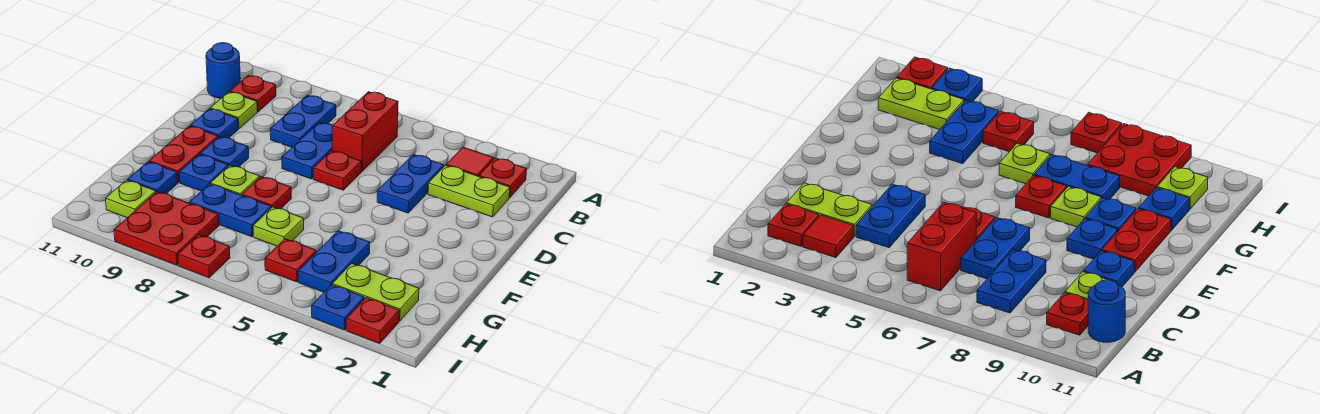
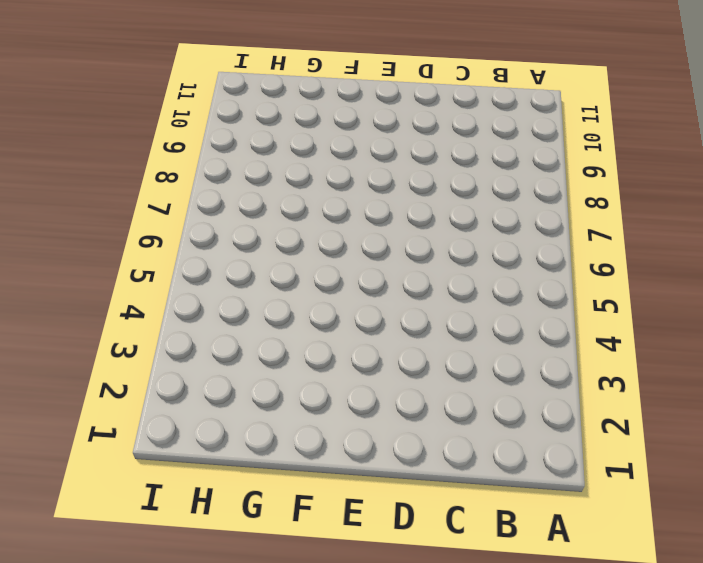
none -> red 1x1 plate [479,158,527,198]
none -> red 1x1 tile [446,147,494,177]
none -> red 1x2 brick [332,92,398,172]

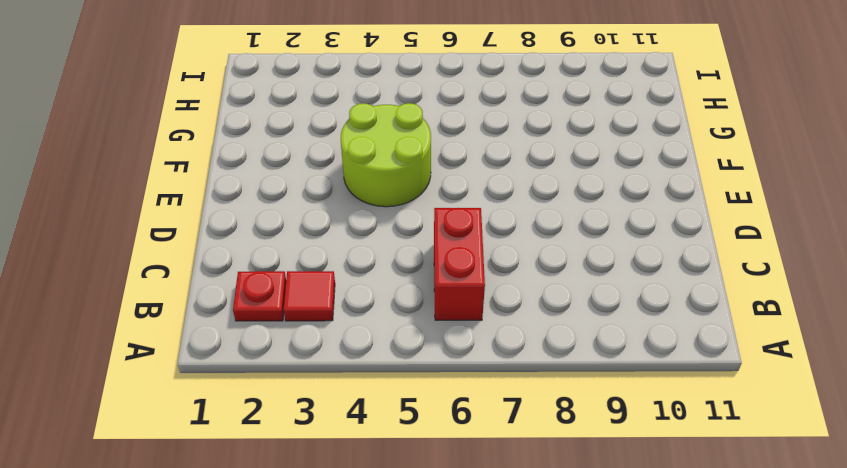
lime 2x2 round brick [341,103,431,207] -> none
none -> blue 1x2 plate [270,95,336,147]
none -> red 1x1 plate [230,76,276,112]
none -> blue 1x1 round brick [206,43,240,98]

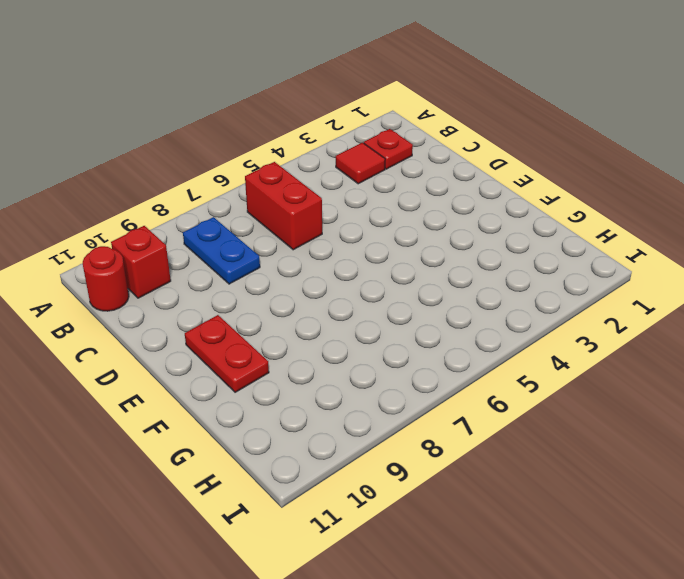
red 1x1 brick [111,226,171,298] -> red 1x1 plate [230,76,276,112]
red 1x1 round brick [83,246,129,311] -> blue 1x1 round brick [206,43,240,98]
none -> lime 1x2 plate [428,165,510,217]
none -> blue 1x2 plate [377,154,444,213]
none -> blue 1x2 plate [282,123,332,179]

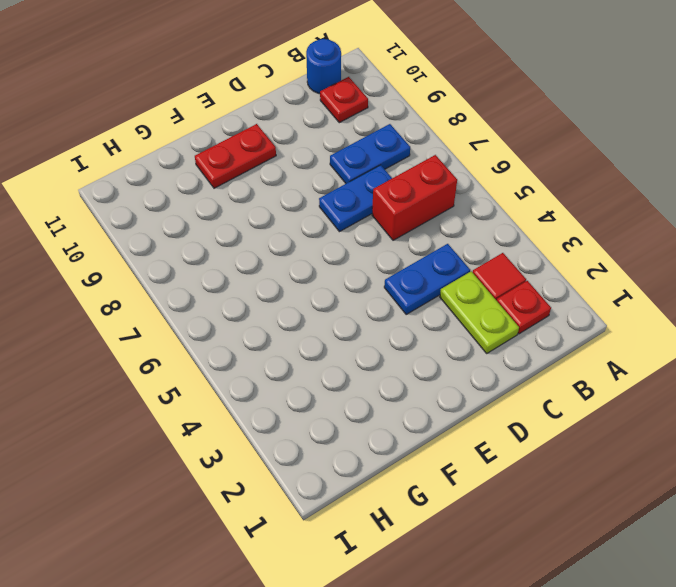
none -> lime 1x1 plate [210,92,257,129]
none -> red 1x1 plate [313,151,361,190]
none -> blue 1x1 plate [190,109,238,138]

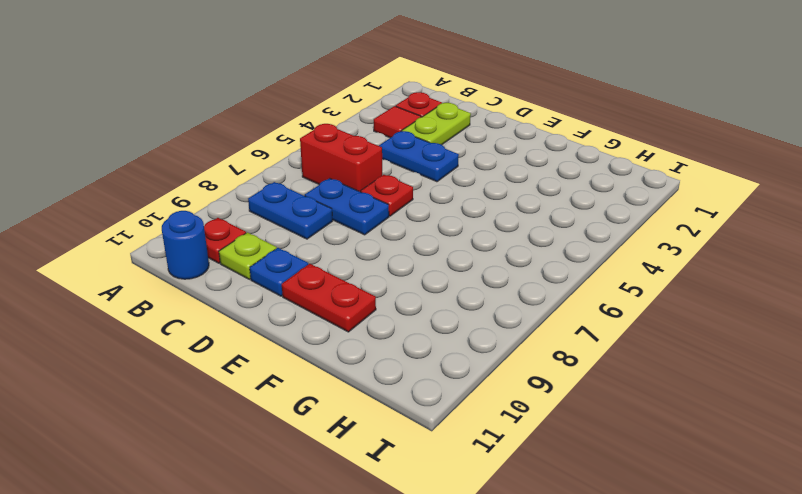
none -> blue 1x1 plate [200,137,249,167]
none -> red 1x1 plate [242,177,291,209]
none -> lime 1x1 plate [210,165,260,195]

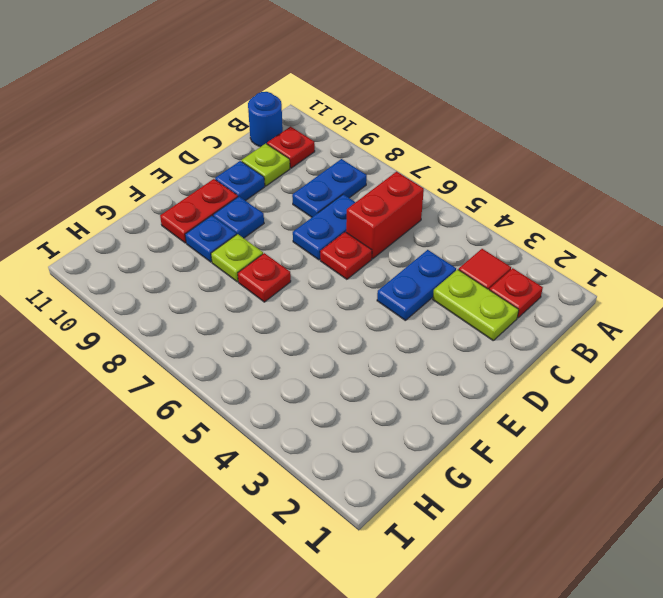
none -> blue 1x2 plate [298,231,370,292]
none -> lime 1x1 plate [253,207,304,246]
none -> blue 1x2 plate [189,184,271,237]

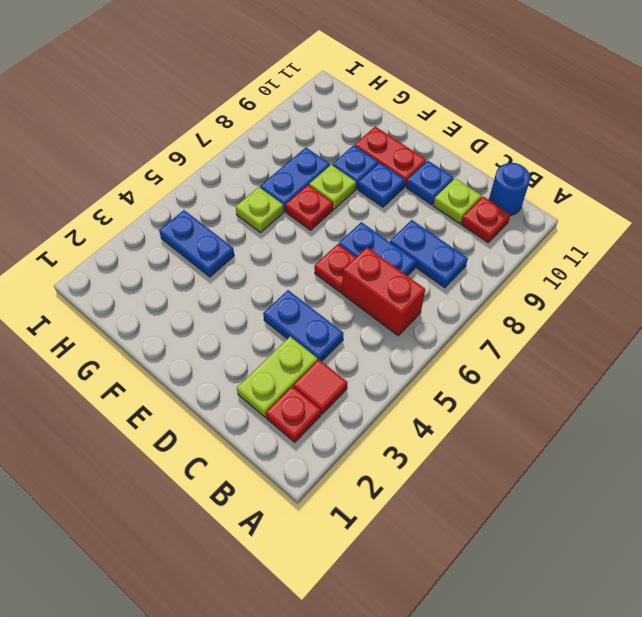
none -> blue 1x1 plate [128,162,178,194]
none -> lime 1x2 plate [332,264,419,321]
none -> red 1x1 plate [265,239,316,282]

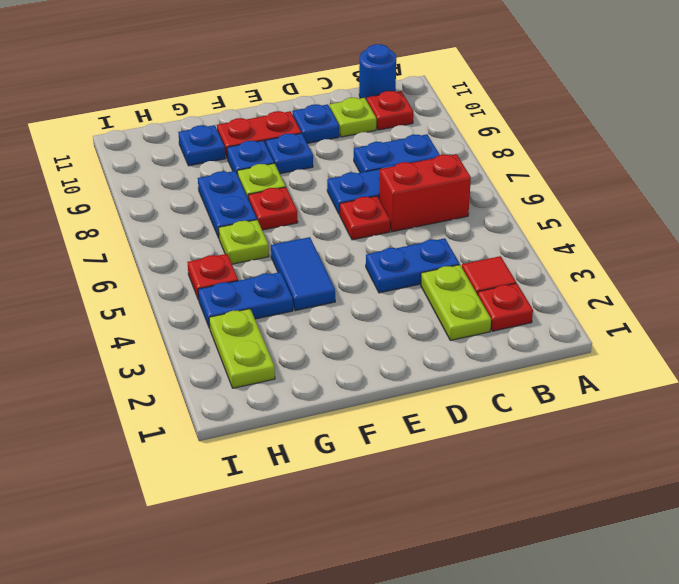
blue 1x2 tile [271,237,335,311] -> none
none -> red 2x2 plate [114,192,219,265]
none -> lime 1x1 plate [106,180,156,218]
none -> red 1x1 plate [346,298,399,344]

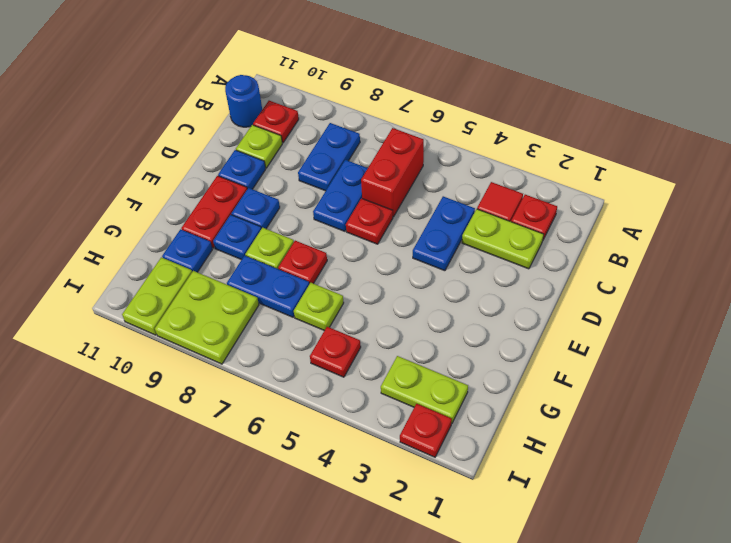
lime 2x2 plate [155,271,259,364] -> red 2x2 plate [114,192,219,265]
lime 1x2 plate [122,257,192,335] -> lime 1x1 plate [106,180,156,218]
none -> blue 1x2 plate [298,231,370,292]
none -> blue 1x1 plate [312,285,364,330]
none -> red 1x1 plate [178,235,230,278]

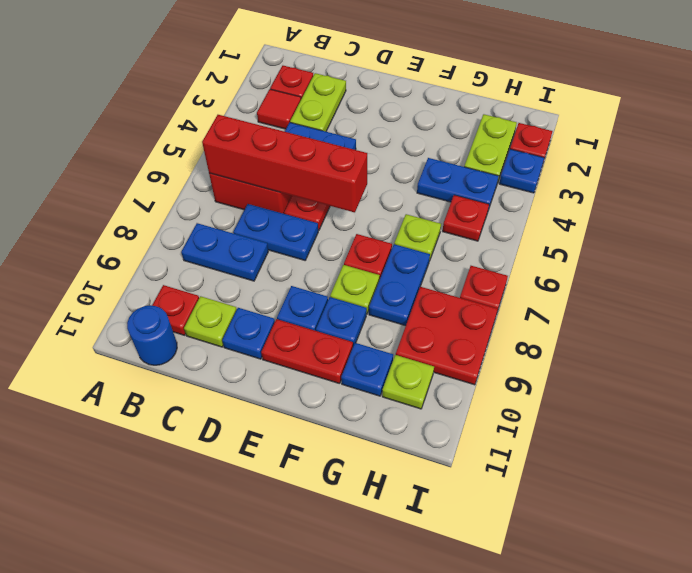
red 1x4 brick [202,115,367,212] -> none

